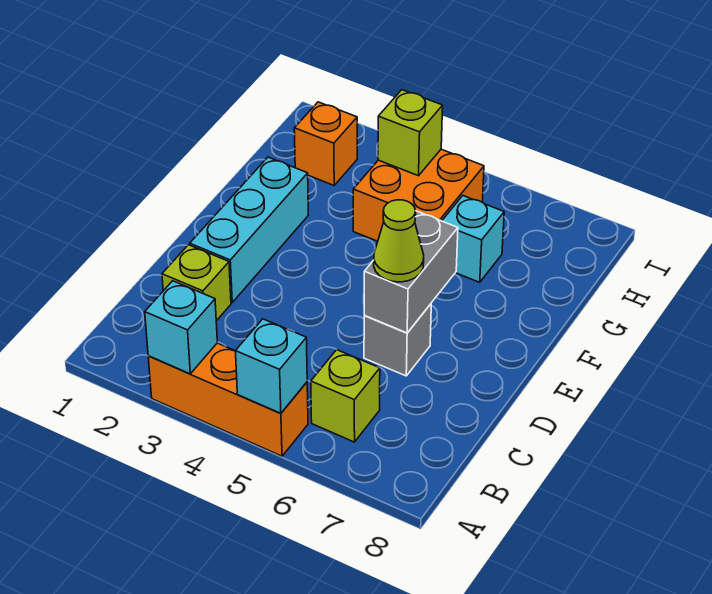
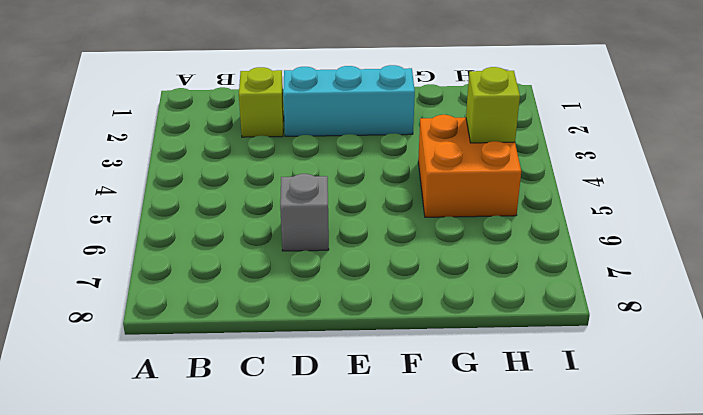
none -> orange 1x3 brick [148,343,308,456]
none -> lime 1x1 brick [311,350,380,442]
none -> cyan 1x1 brick [442,196,504,282]

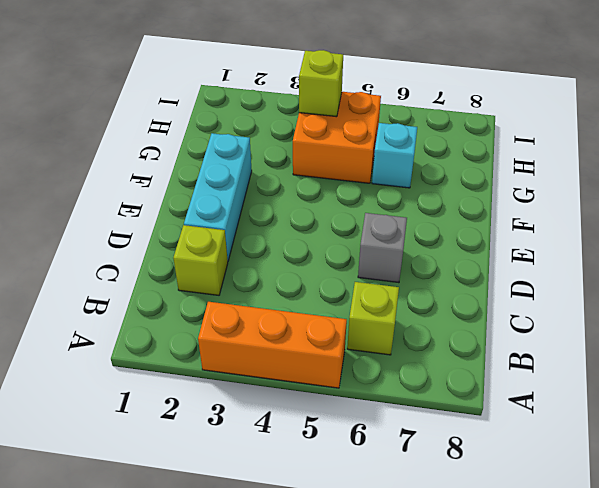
none -> orange 1x1 brick [294,102,357,185]
none -> cyan 1x1 brick [145,281,217,374]
none -> cyan 1x1 brick [236,319,307,413]

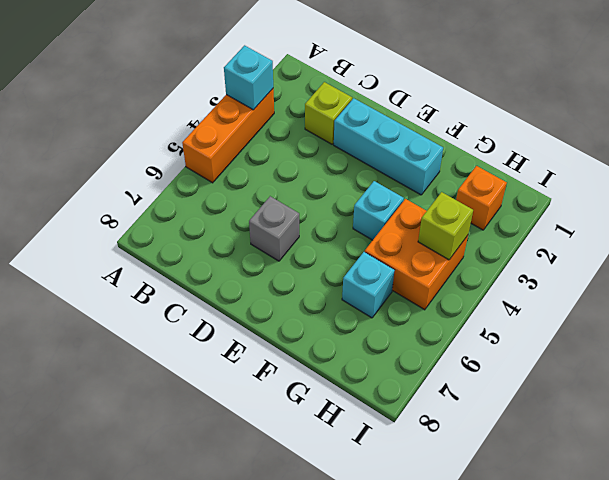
cyan 1x1 brick [353,181,404,240] -> cyan 1x1 brick moved to [236,319,307,413]
none -> lime 1x1 brick [311,350,380,442]
none -> grey 1x2 brick [364,211,458,333]
none -> lime 1x1 cone [374,200,424,282]

